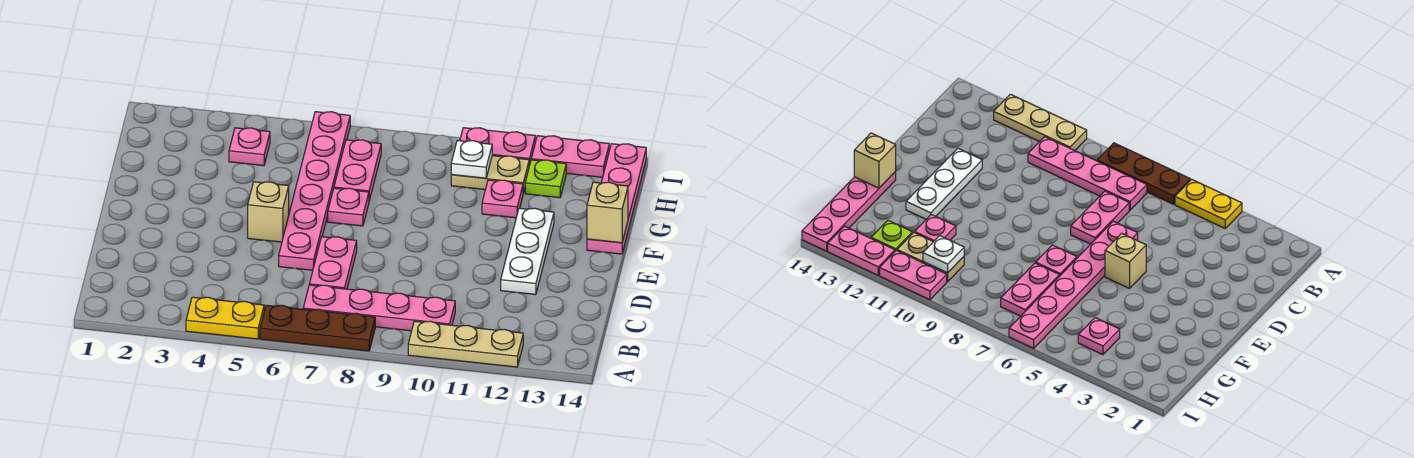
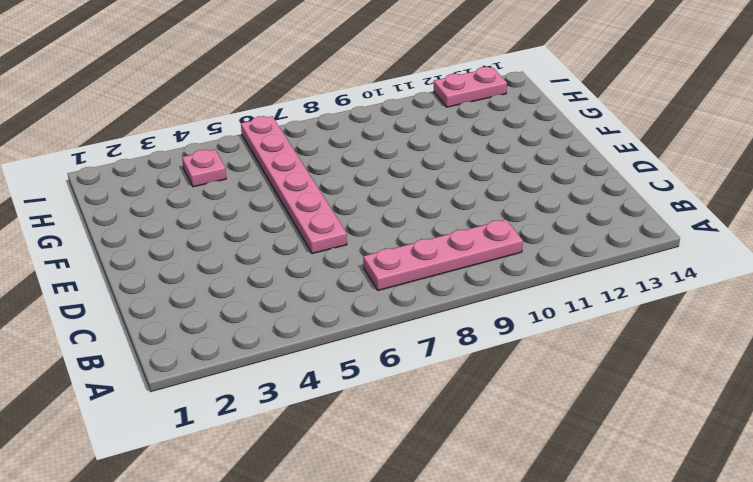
none -> yellow 1x2 plate [186,297,264,339]
none -> brown 1x3 plate [260,305,375,351]
none -> tan 1x3 plate [408,321,523,367]

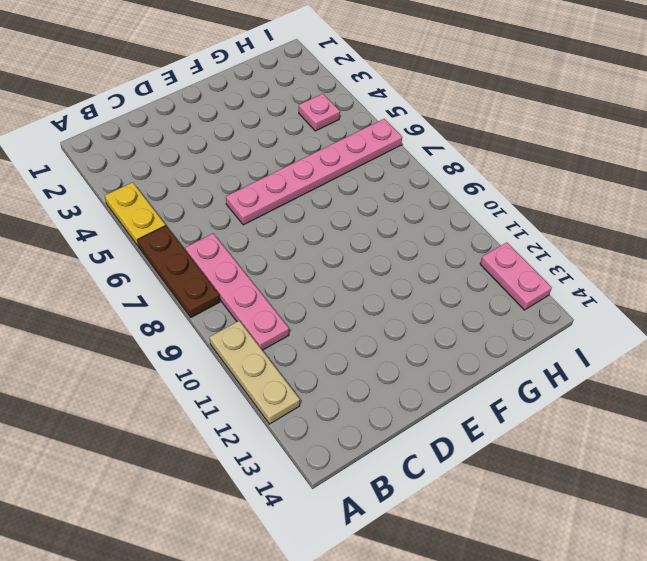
none -> pink 1x2 plate [309,237,357,289]
none -> white 1x3 plate [501,208,554,295]
none -> tan 1x1 brick [248,182,289,242]

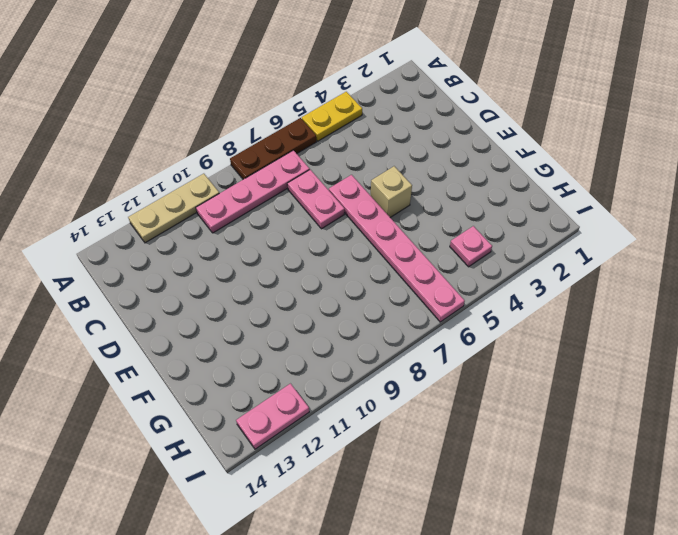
none -> white 1x3 plate [501,208,554,295]
none -> pink 1x1 plate [328,188,369,226]
none -> pink 1x4 plate [587,144,646,254]

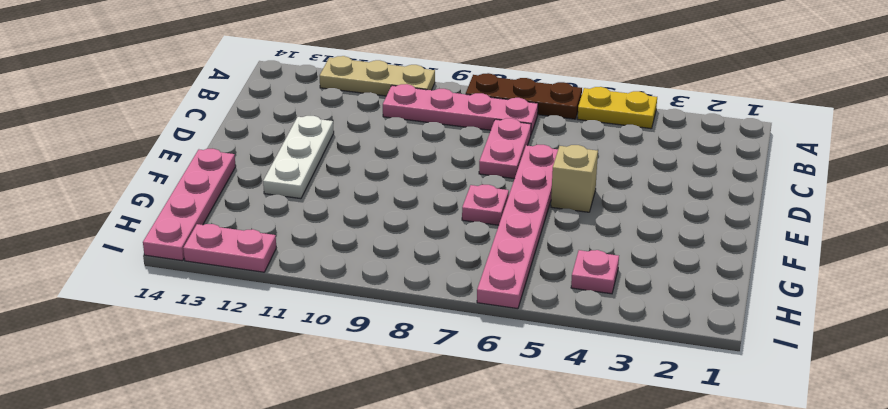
none -> pink 1x2 plate [334,140,381,200]
none -> pink 1x1 plate [482,180,523,218]
none -> tan 1x2 plate [451,156,529,193]

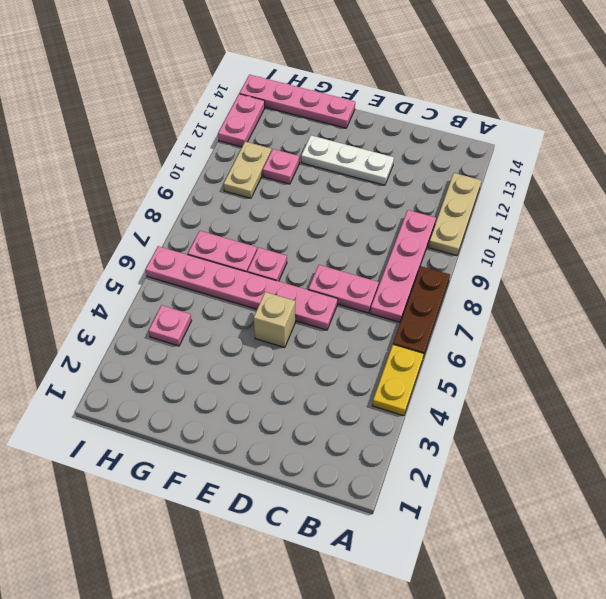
none -> lime 1x1 plate [525,160,566,198]
none -> pink 1x2 plate [460,128,535,166]
none -> tan 1x1 brick [587,182,628,243]

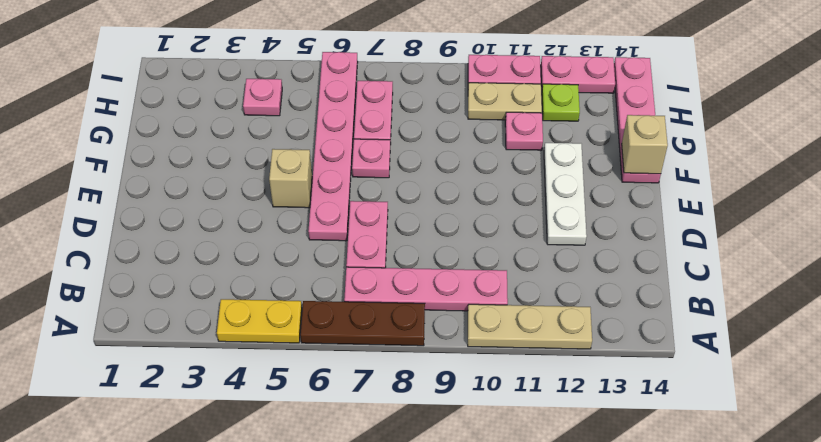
none -> white 1x1 plate [451,141,492,178]

